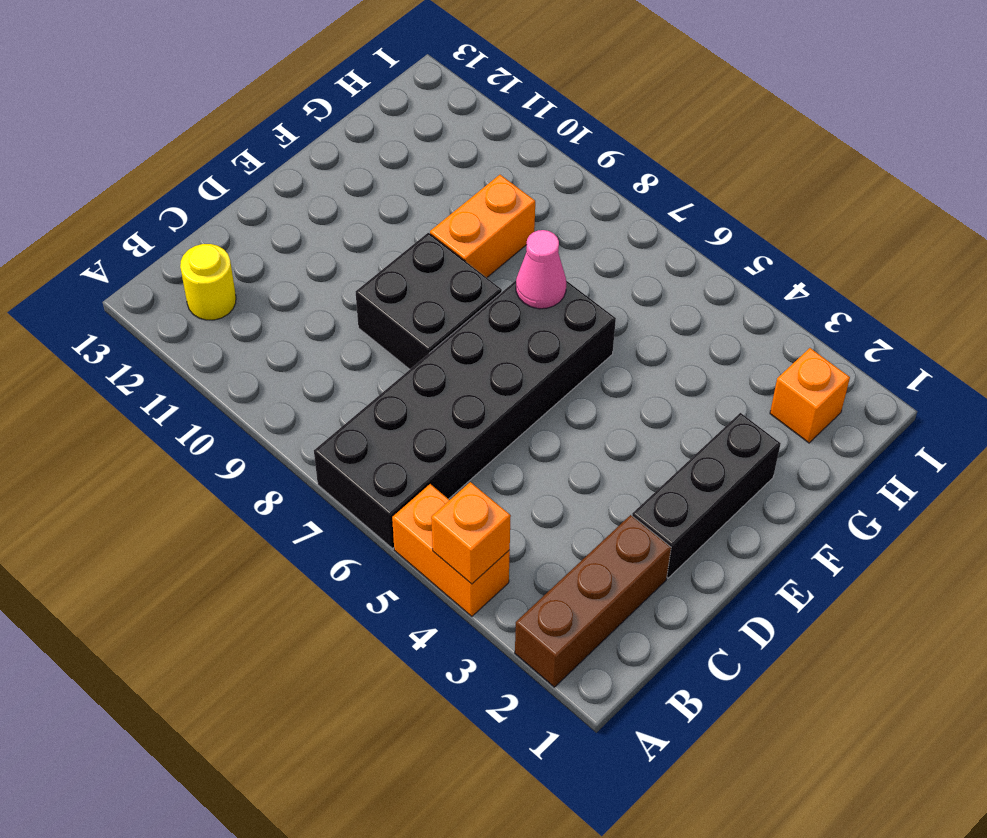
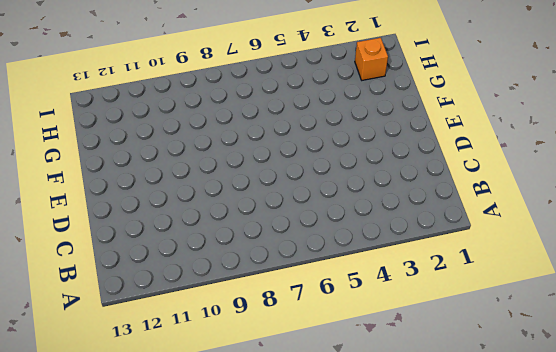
none -> brown 1x3 brick [515,515,671,687]
none -> orange 1x2 brick [392,484,510,616]

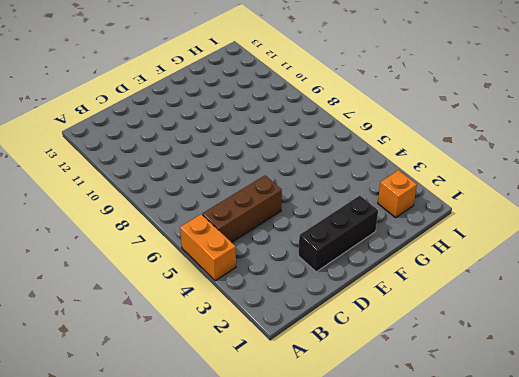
brown 1x3 brick [202,176,282,242] -> brown 1x3 brick moved to [515,515,671,687]
none -> black 2x6 brick [314,281,616,548]
none -> yellow 1x1 round brick [180,244,236,320]

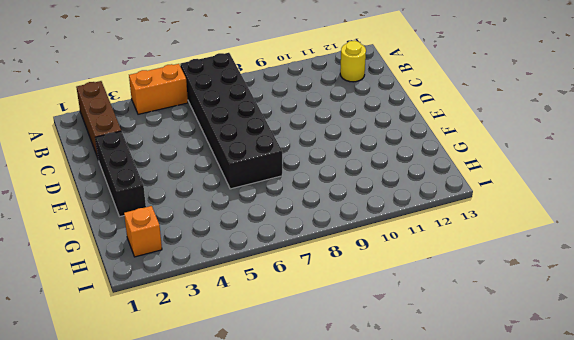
none -> black 2x2 brick [356,233,502,369]
none -> orange 1x2 brick [430,175,535,278]

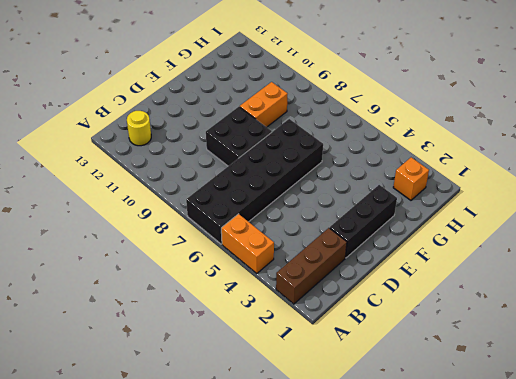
none -> orange 1x1 brick [431,482,511,584]
none -> pink 1x1 cone [516,230,566,309]

